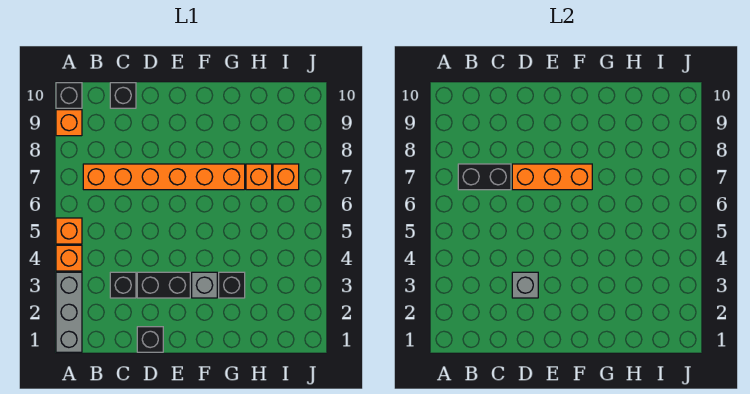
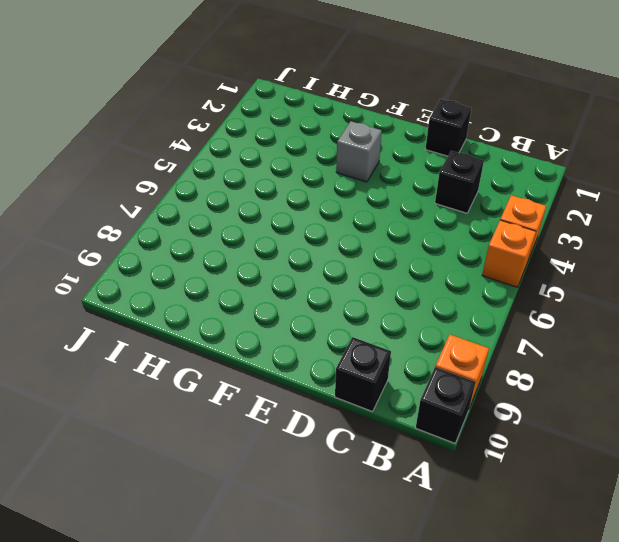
none -> grey 1x3 brick [56,272,82,352]
none -> orange 1x6 brick [83,164,245,190]
none -> black 1x2 brick [137,272,190,298]

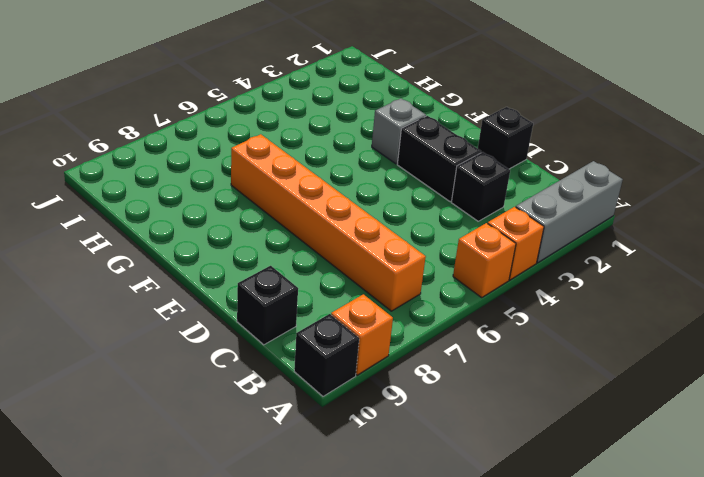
none -> black 1x1 brick [219,272,245,298]
none -> orange 1x1 brick [246,164,272,190]
none -> orange 1x1 brick [273,164,299,190]

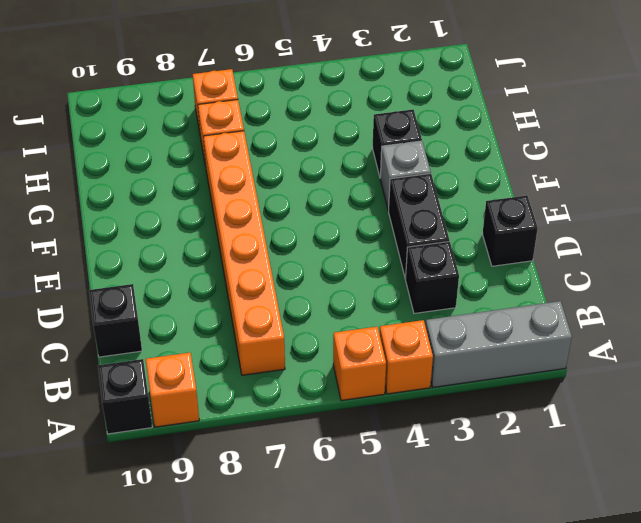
none -> black 1x2 brick [458,164,511,190]
none -> grey 1x1 brick [512,272,538,298]
none -> orange 1x3 brick [512,164,592,190]

